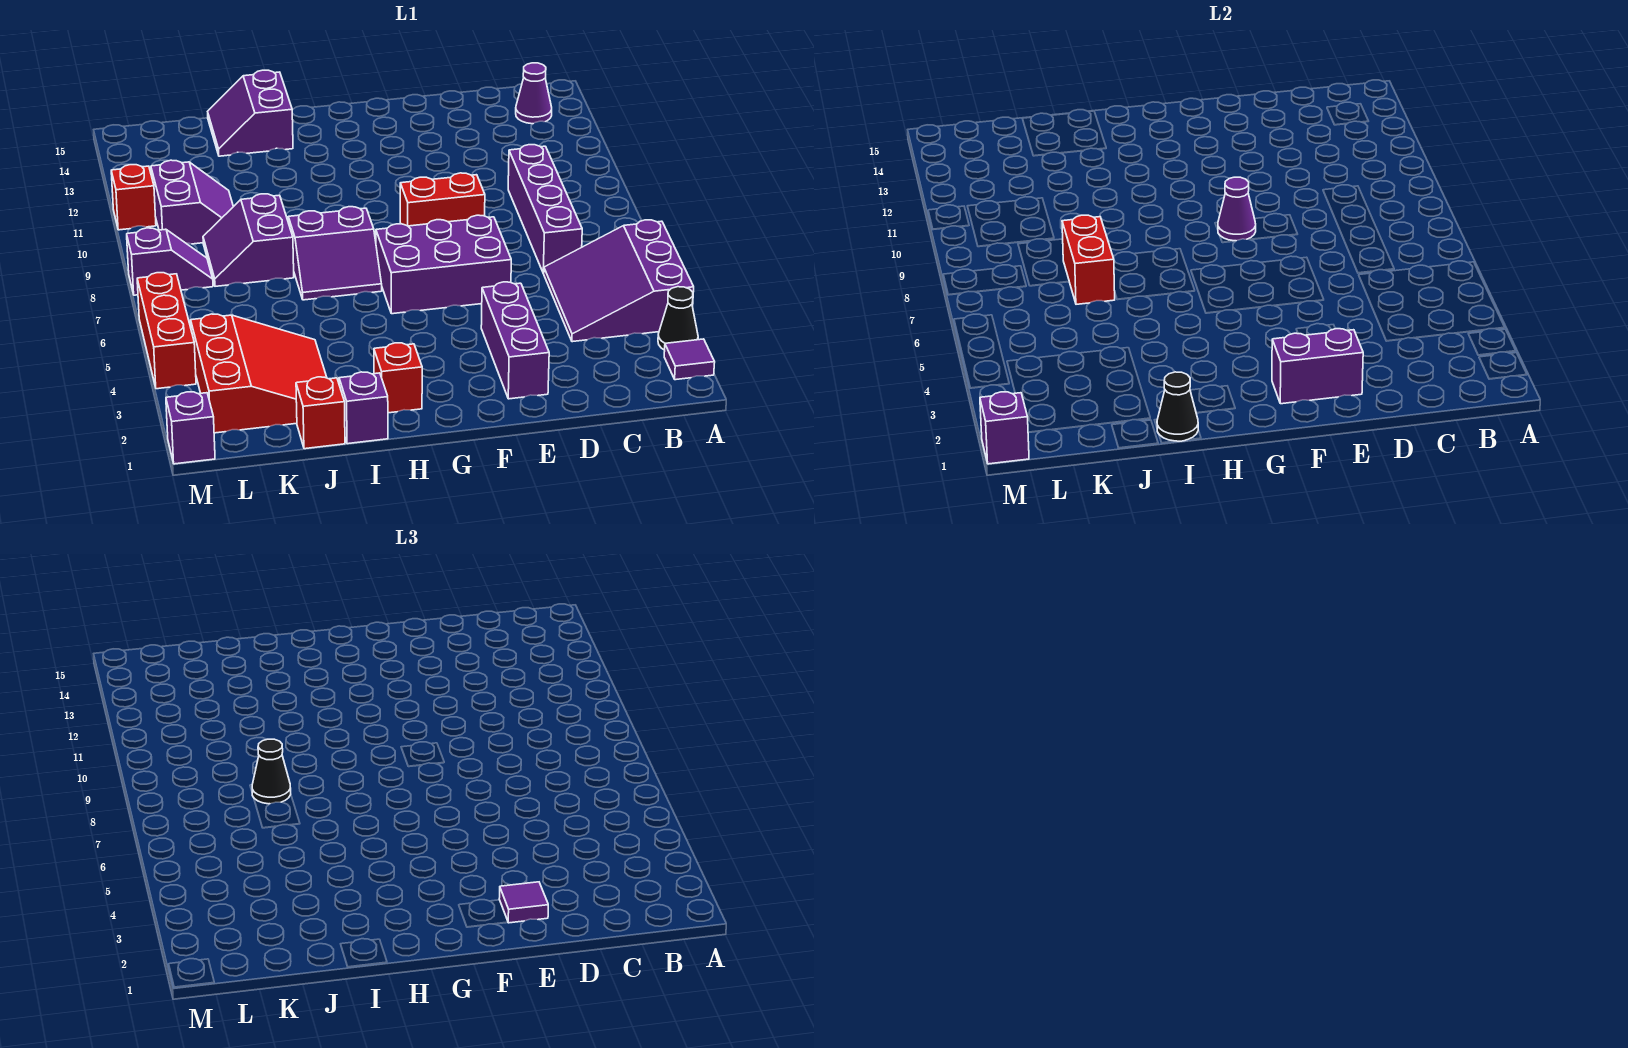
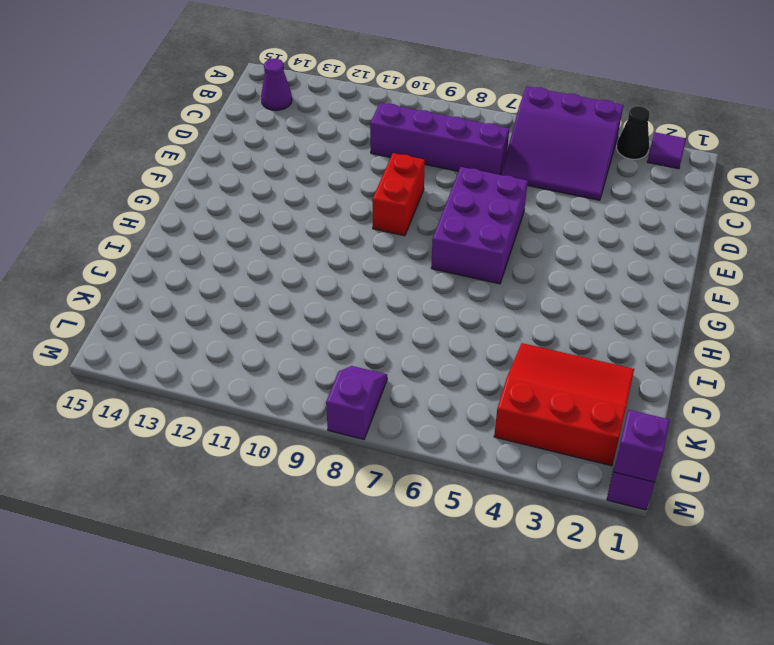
none -> purple 1x3 brick [481,282,549,399]
none -> red 1x1 brick [374,343,422,413]
none -> purple 2x2 slope [288,207,382,300]

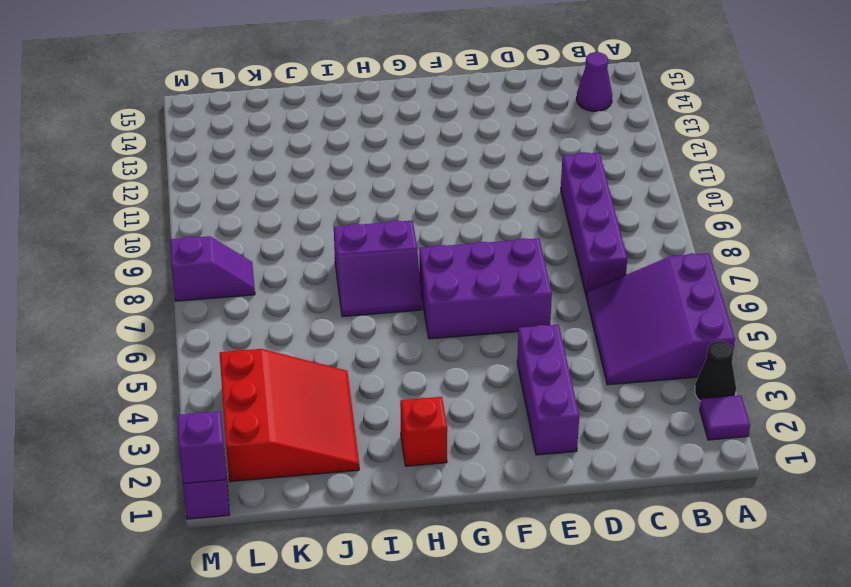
none -> red 1x2 brick [400,173,485,226]
none -> purple 1x1 brick [339,372,388,444]
none -> purple 2x2 slope [208,70,293,156]

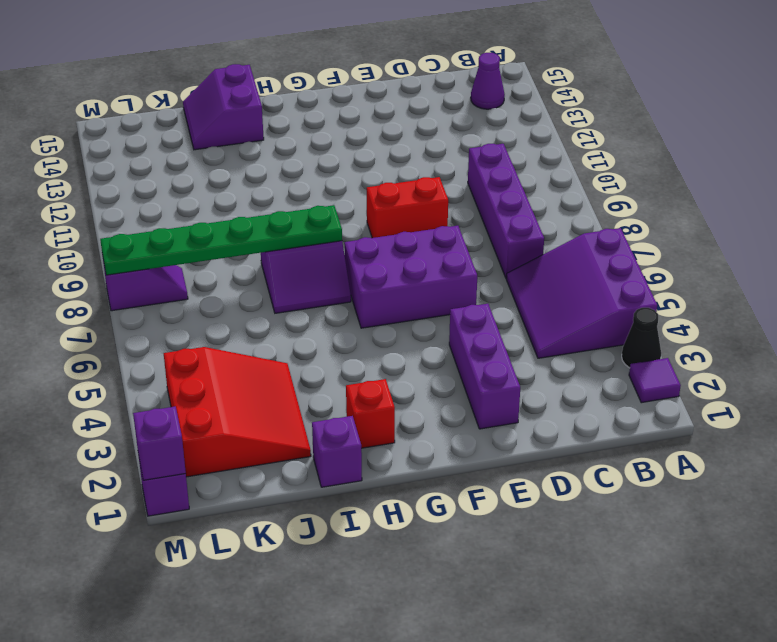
green 1x6 plate [100,205,342,275] -> red 1x2 brick [1062,215,1115,304]
none -> red 1x1 brick [296,377,345,449]
none -> purple 2x2 slope [203,194,294,286]
none -> purple 2x2 slope [151,160,233,244]

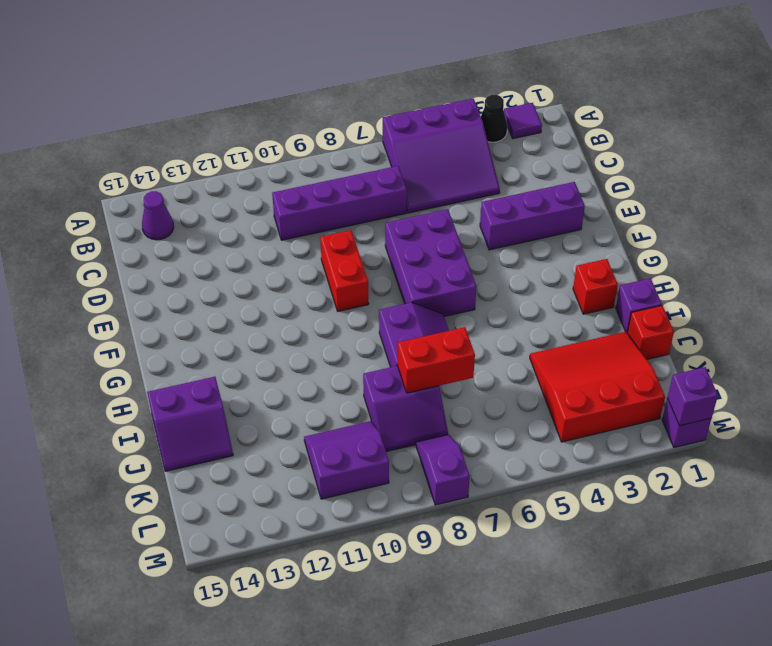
none -> red 1x3 brick [137,273,196,389]
none -> red 1x1 brick [111,165,156,230]
none -> purple 1x2 brick [1272,329,1363,404]

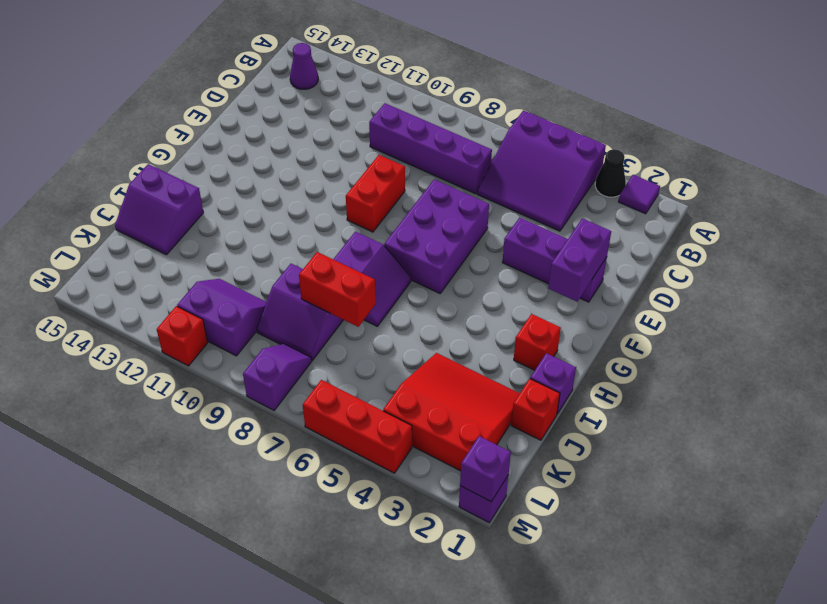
none -> purple 1x1 cone [1218,177,1256,241]
none -> black 1x1 cone [1157,372,1198,441]
none -> purple 1x1 tile [499,882,548,923]

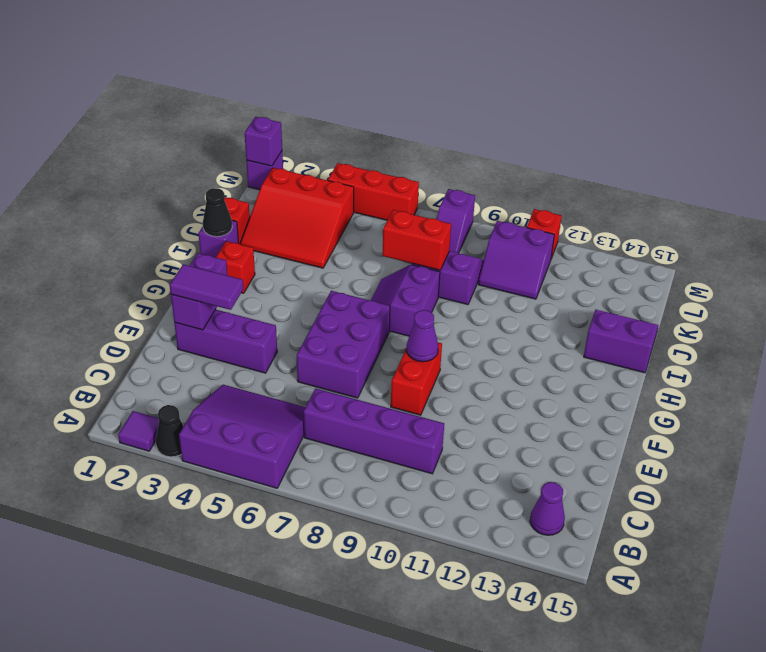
purple 1x2 tile [170,264,244,310] -> purple 1x1 tile [499,882,548,923]
none -> black 1x1 cone [252,739,291,804]

